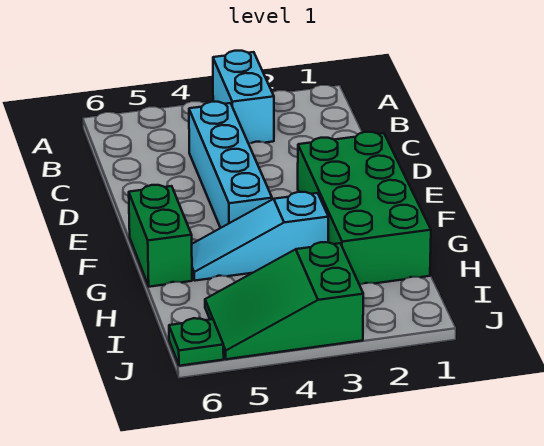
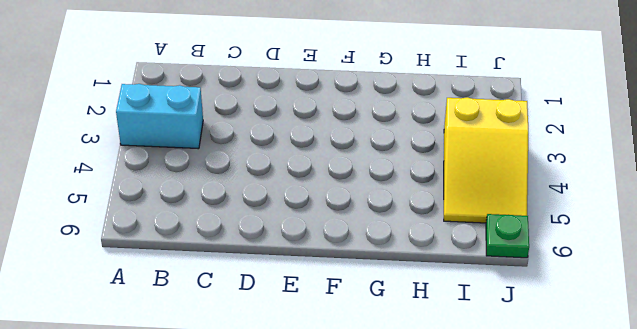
yellow 2x3 slope [444,97,528,223] -> green 2x3 slope [205,242,363,359]
none -> cyan 1x4 brick [189,102,272,228]
none -> green 2x4 brick [298,132,431,285]

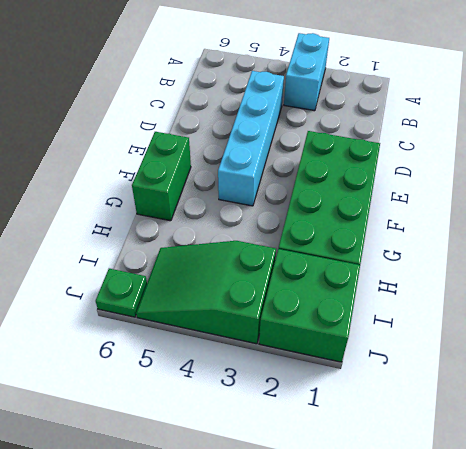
green 2x2 brick [259,249,360,362] -> none
none -> cyan 1x3 slope [192,192,328,281]

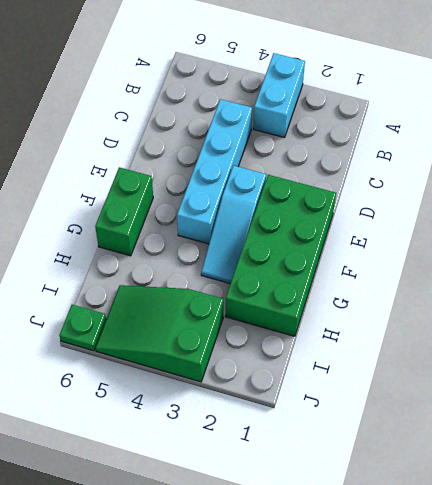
cyan 1x3 slope [201,166,266,284] -> cyan 1x3 slope turned to [192,192,328,281]

